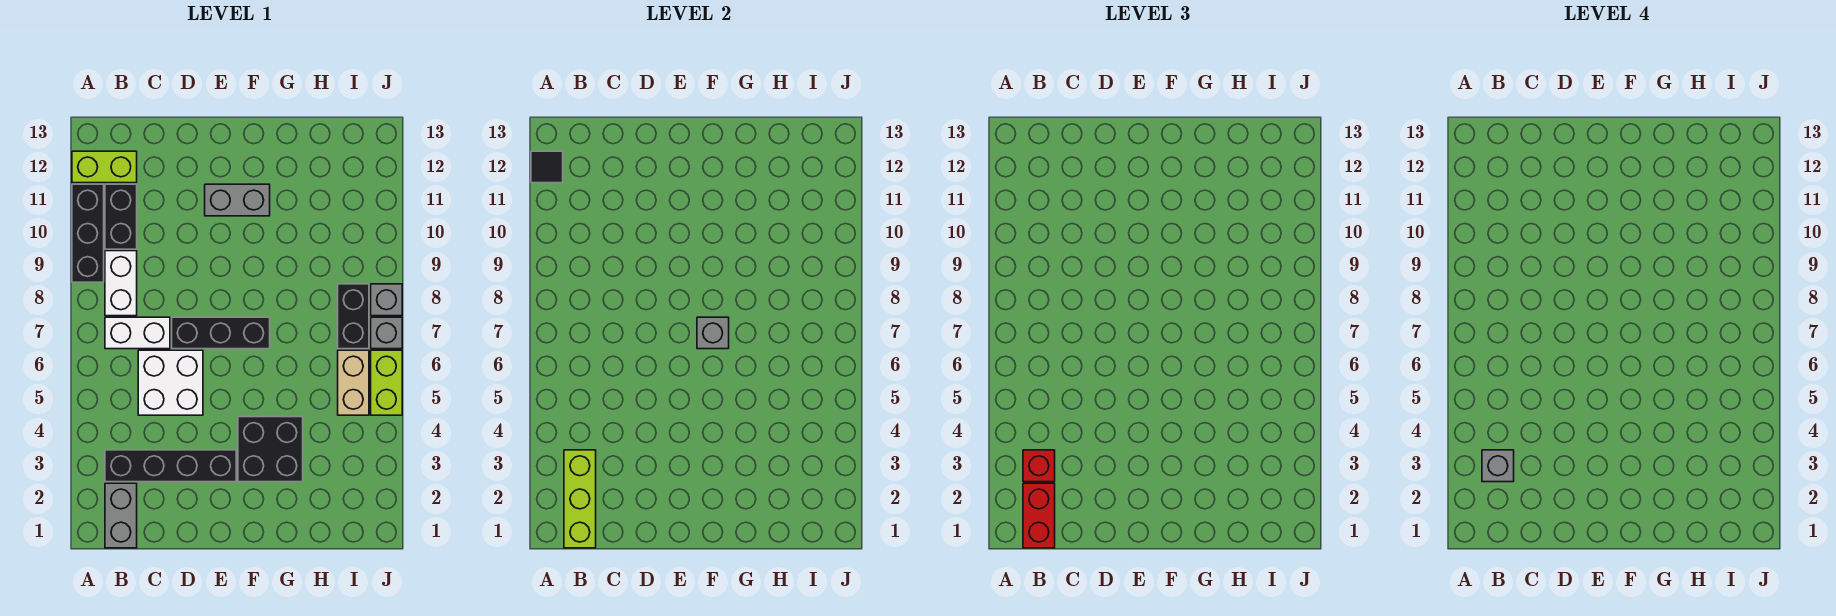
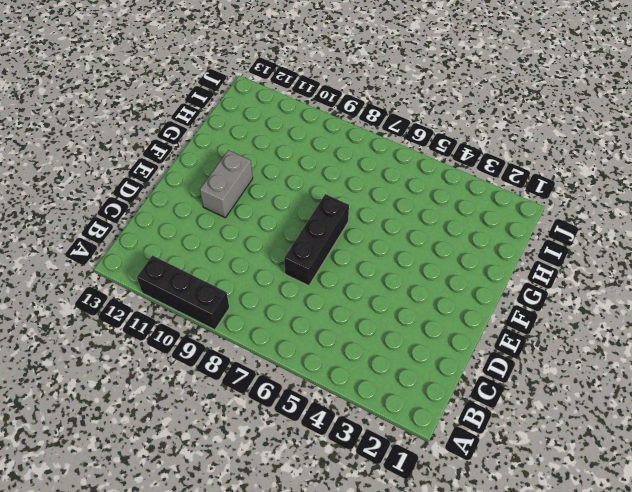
none -> lime 1x2 brick [72,151,137,183]
none -> grey 1x2 brick [105,483,137,548]
none -> black 1x4 brick [105,450,236,482]

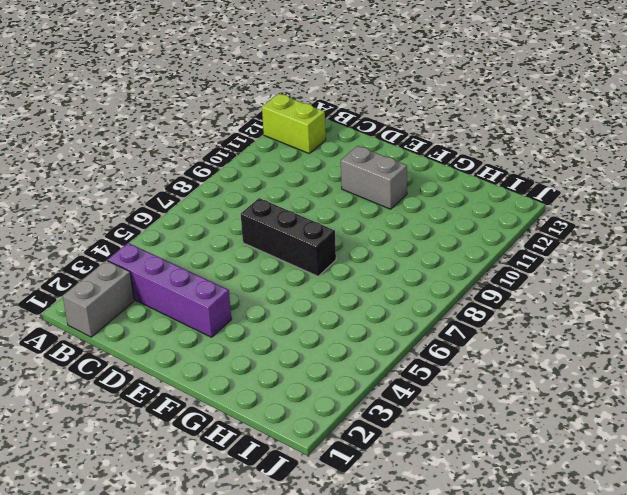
purple 1x4 brick [108,243,232,337] -> black 1x4 brick [105,450,236,482]
none -> black 1x3 brick [72,184,104,282]
none -> white 1x2 brick [105,317,170,349]
none -> white 1x2 brick [105,251,137,316]

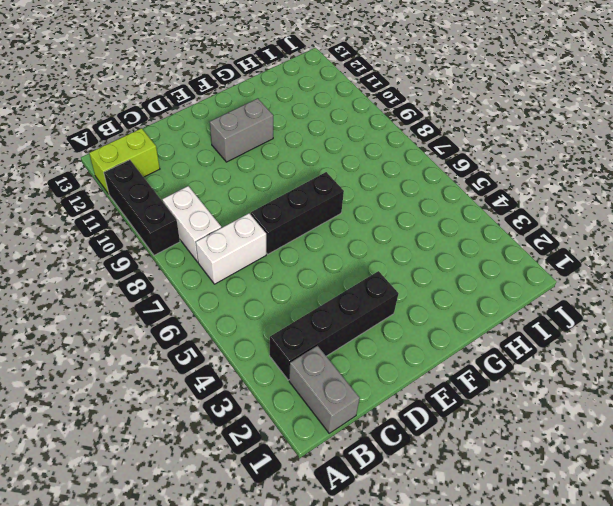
none -> black 1x2 brick [105,184,137,249]
none -> white 2x2 brick [138,350,203,415]
none -> black 2x2 brick [238,417,303,482]

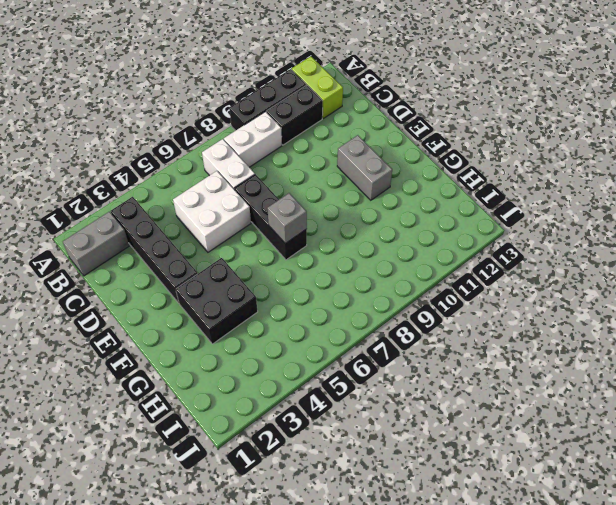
none -> tan 1x2 brick [338,350,369,415]
none -> black 1x2 brick [338,284,369,349]
none -> lime 1x2 brick [371,350,402,415]

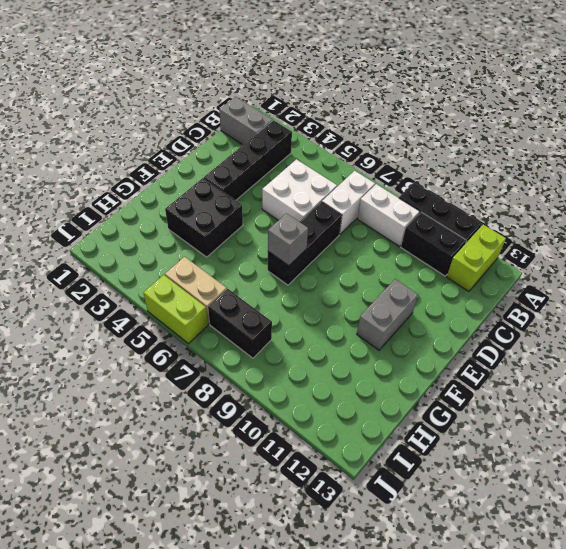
none -> grey 1x1 brick [371,317,402,349]
none -> grey 1x1 brick [371,284,402,316]
none -> black 1x1 tile [531,151,563,183]

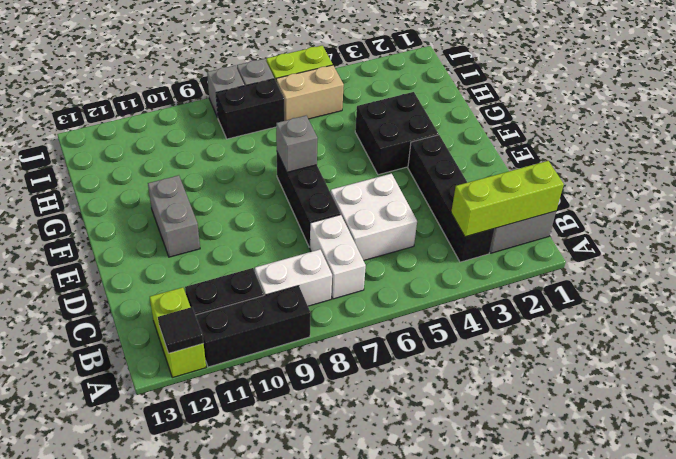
none -> red 1x2 brick [1023,483,1055,548]
none -> red 1x1 brick [1023,450,1055,482]
none -> grey 1x1 brick [1482,450,1514,482]

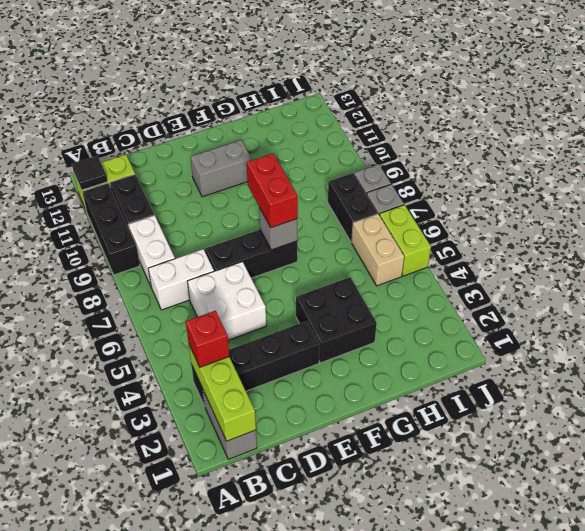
red 1x2 brick [247,153,298,228] -> red 1x2 brick moved to [1023,483,1055,548]
none -> grey 1x1 brick [1482,450,1514,482]

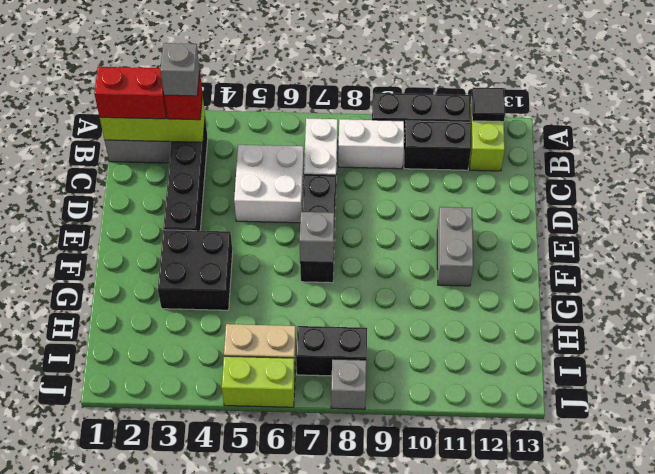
none -> grey 1x1 brick [371,317,402,349]

